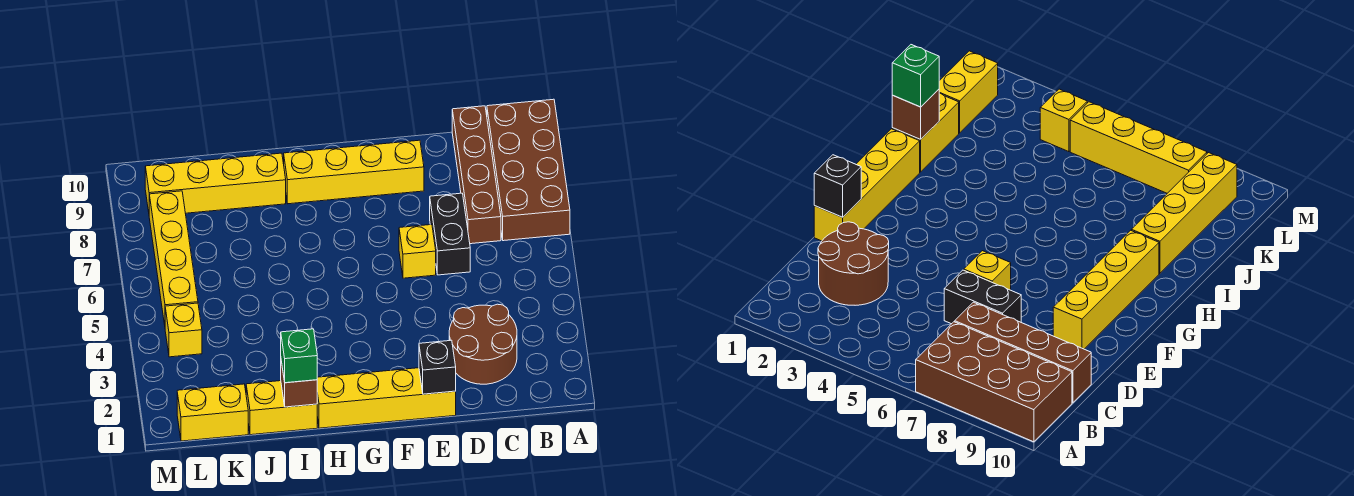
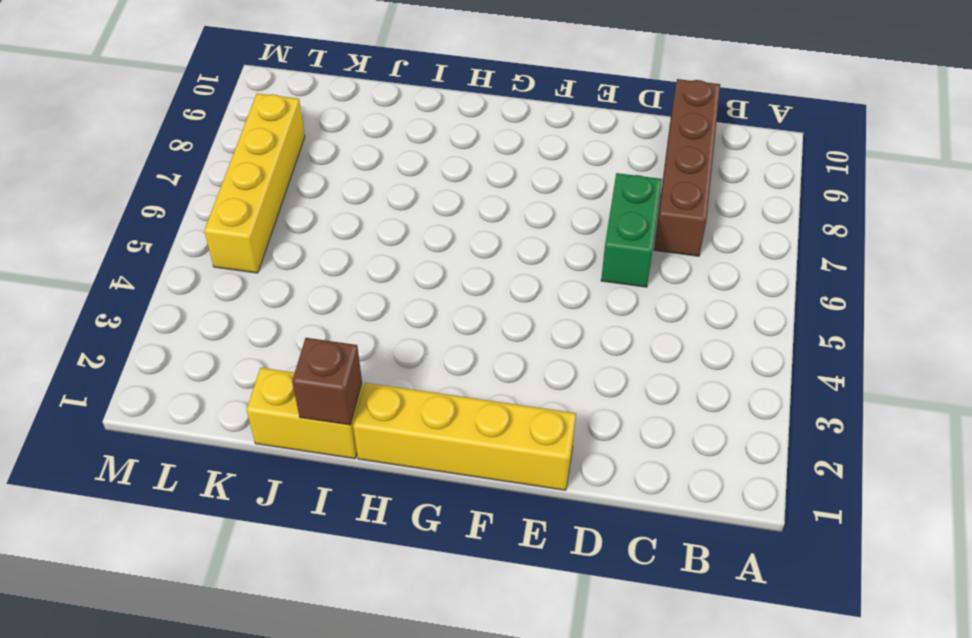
green 1x2 brick [601,173,662,287] -> black 1x2 brick [430,193,470,275]
none -> brown 2x4 brick [487,99,570,241]
none -> brown 2x2 round brick [449,304,517,384]
none -> yellow 1x1 brick [399,225,436,278]

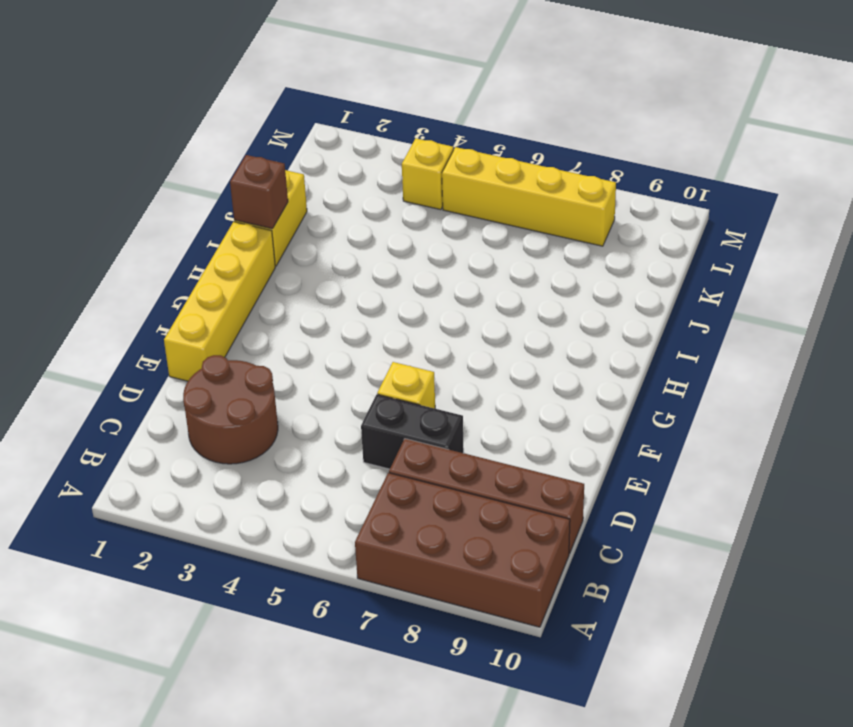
none -> yellow 1x4 brick [284,140,424,204]
none -> yellow 1x4 brick [145,153,286,213]
none -> yellow 1x2 brick [177,384,248,441]

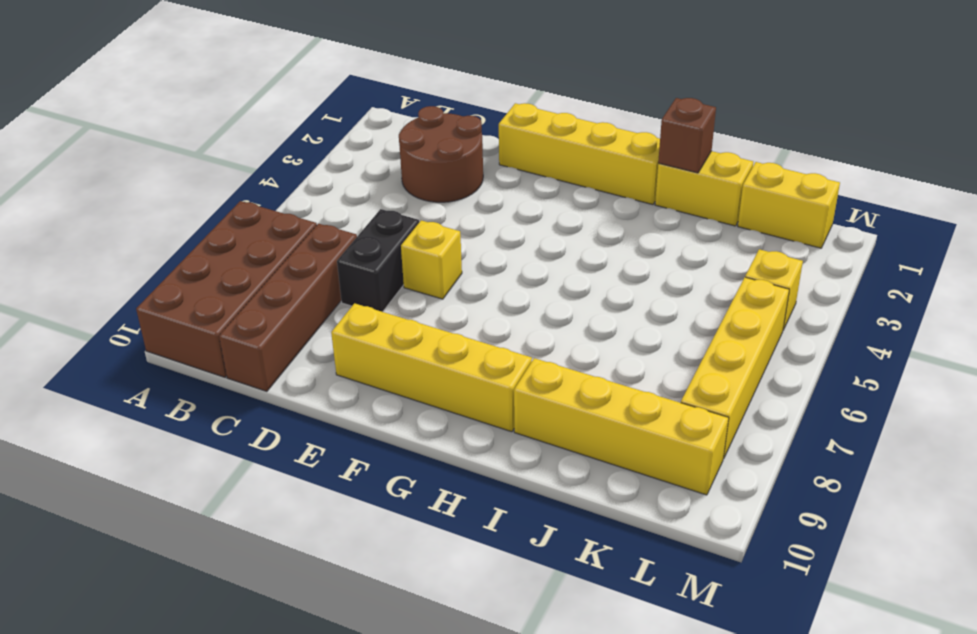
none -> black 1x1 brick [419,340,456,394]
none -> green 1x1 brick [281,329,317,383]

